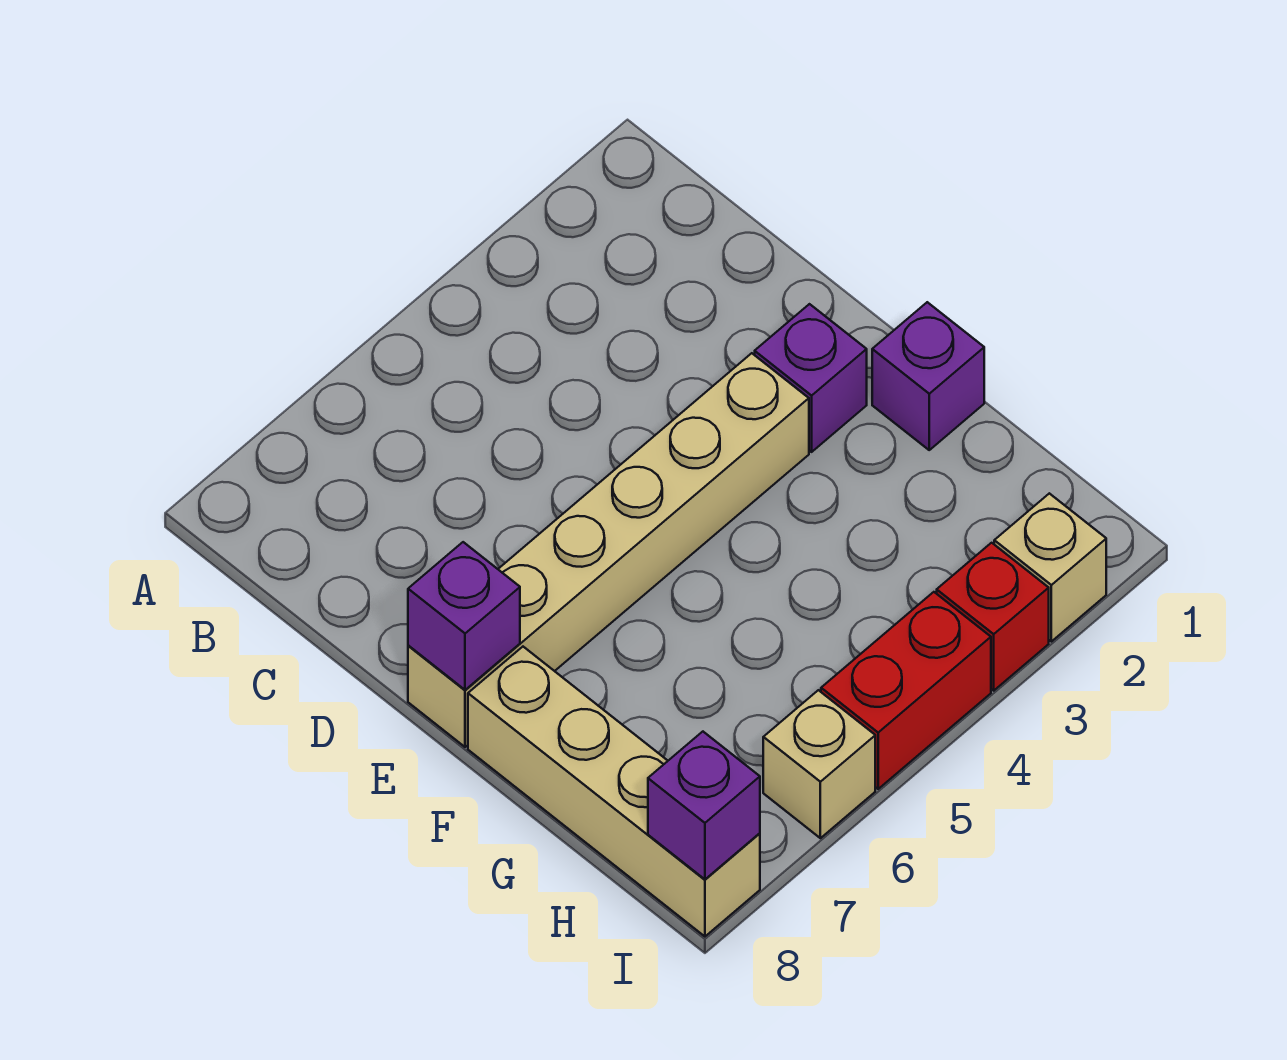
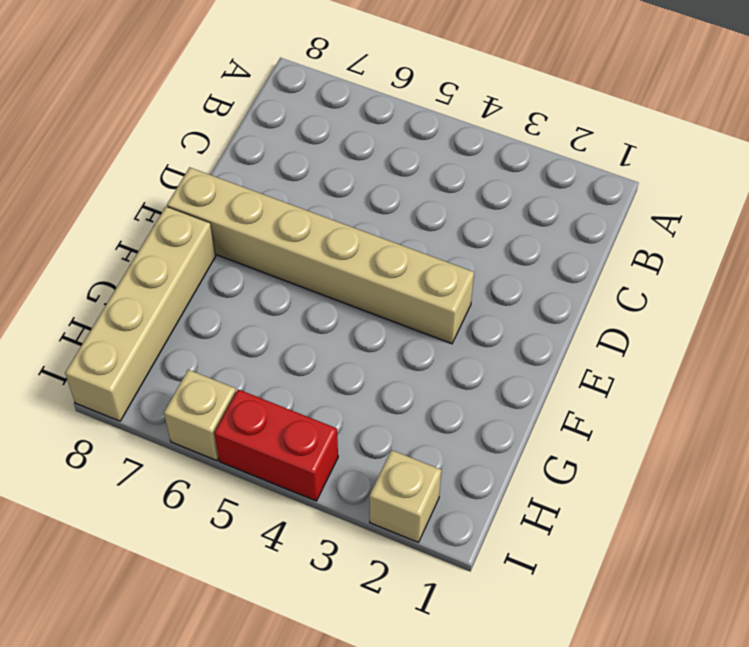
none -> purple 1x1 brick [755,304,867,452]
none -> purple 1x1 brick [872,302,984,450]

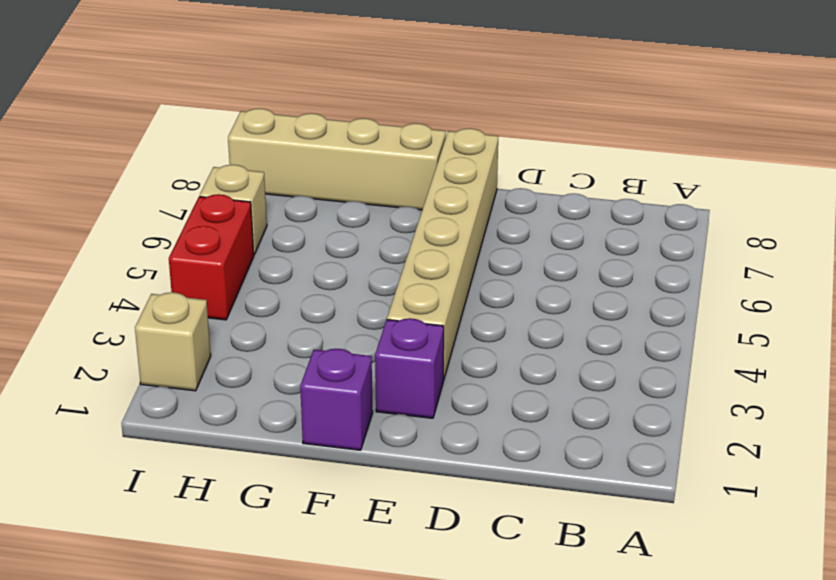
none -> red 1x1 brick [937,543,1049,691]
none -> purple 1x1 brick [408,542,520,690]

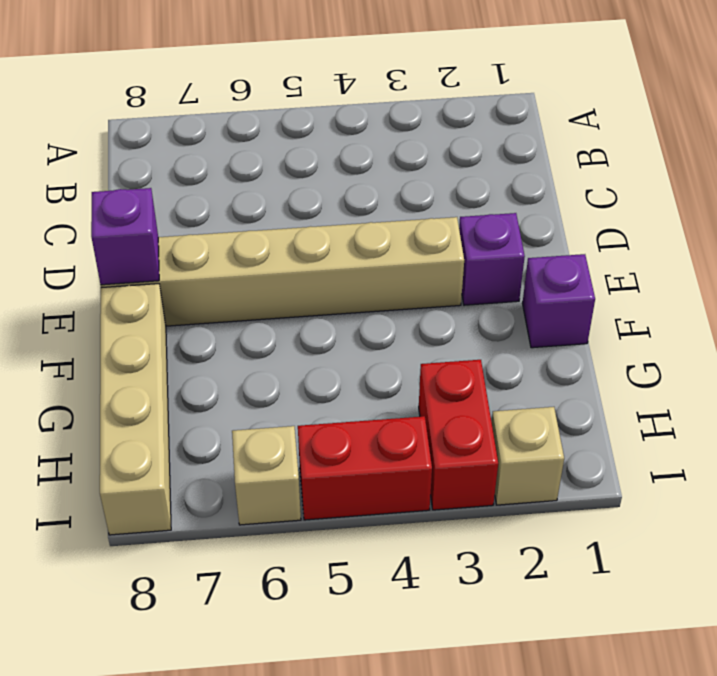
red 1x2 brick [419,360,498,510] -> red 1x1 brick [937,543,1049,691]
none -> purple 1x1 brick [648,732,760,879]

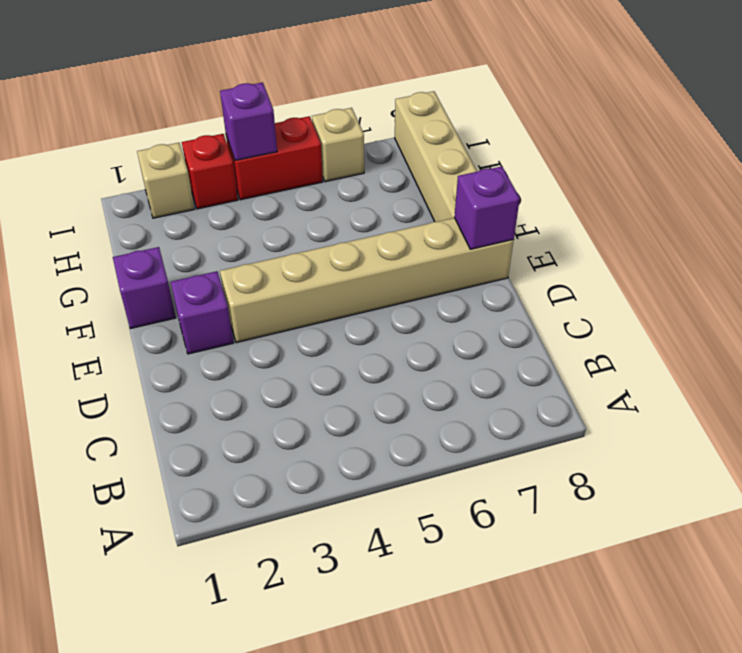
purple 1x1 brick [220,82,277,160] -> purple 1x1 brick moved to [648,732,760,879]

